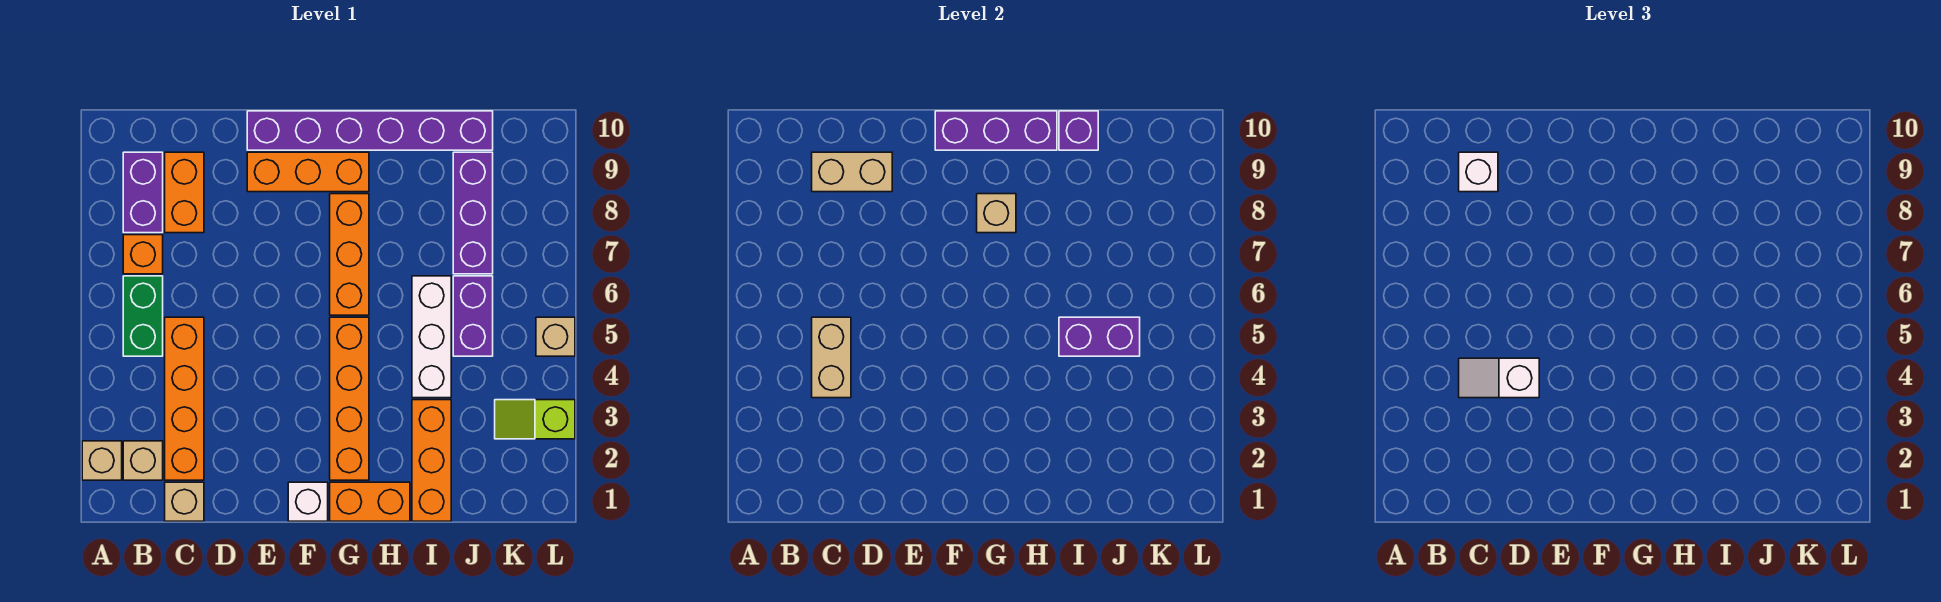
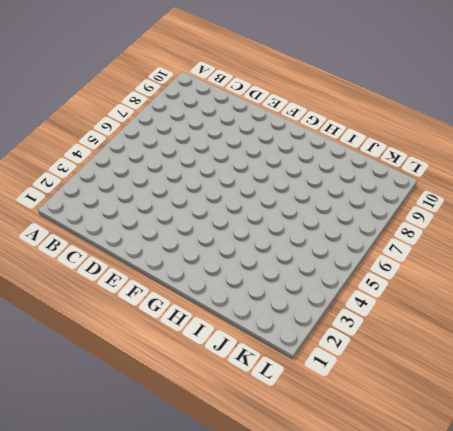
none -> tan 1x1 brick [82,441,122,480]
none -> tan 1x1 brick [123,441,163,480]
none -> green 1x2 brick [123,276,163,356]

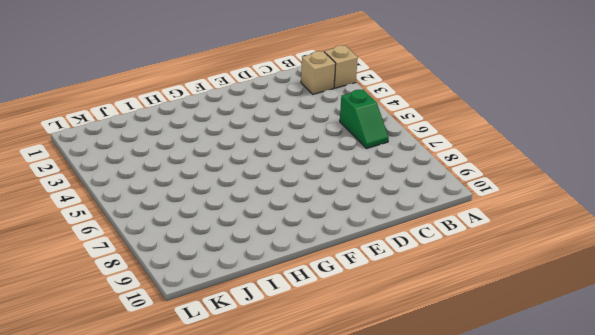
green 1x2 slope [340,90,389,149] -> green 1x2 brick [123,276,163,356]
none -> orange 1x1 brick [123,235,163,274]
none -> purple 1x2 brick [123,152,163,233]
none -> tan 1x1 brick [165,482,204,521]

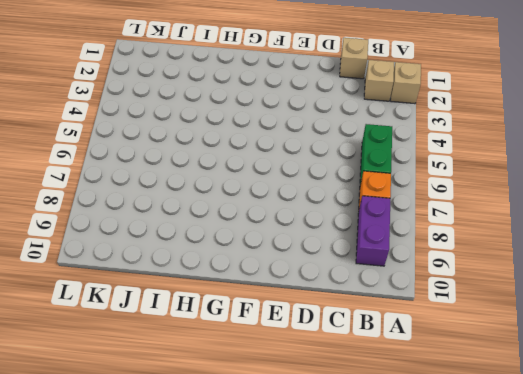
none -> orange 1x4 brick [165,317,204,480]
none -> orange 1x2 brick [165,152,204,233]
none -> orange 1x3 brick [247,152,369,192]

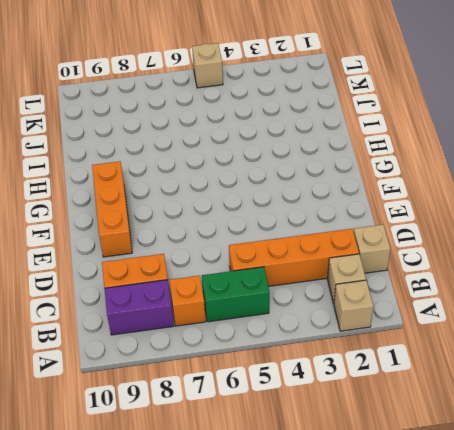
none -> purple 1x6 brick [247,111,493,150]
none -> white 1x1 brick [288,482,328,521]
none -> orange 1x2 brick [330,482,410,521]

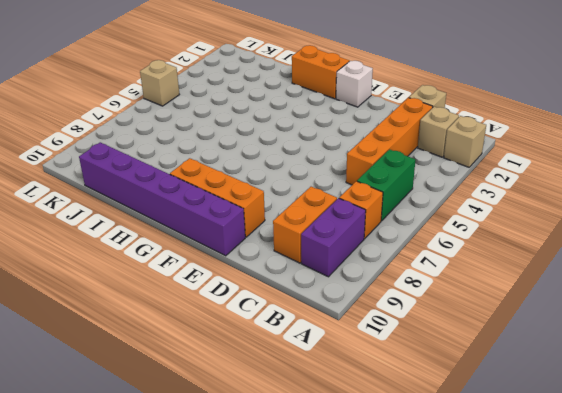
none -> orange 1x4 brick [330,317,369,480]
none -> orange 1x3 brick [330,194,369,315]
none -> orange 1x3 brick [412,400,451,521]

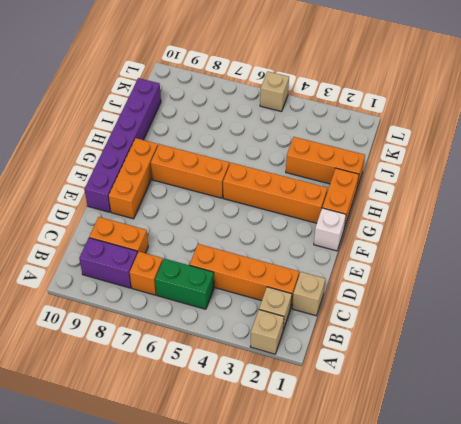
none -> white 1x3 brick [412,276,451,398]
none -> purple 1x2 brick [453,276,493,356]
none -> purple 1x3 brick [453,152,493,274]

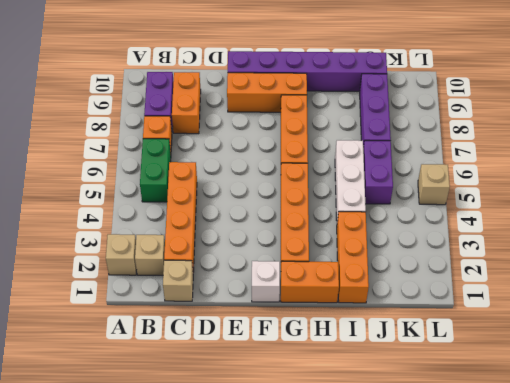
none -> lime 1x2 slope [495,400,575,439]
none -> tan 1x2 brick [812,317,851,398]
none -> tan 1x2 brick [812,152,892,192]

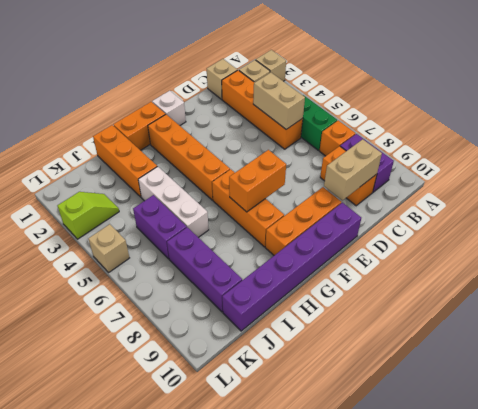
orange 1x2 brick [229,150,286,212] -> none
none -> purple 1x3 brick [935,111,1057,150]
none -> tan 1x1 brick [977,194,1016,233]
none -> purple 1x2 brick [1059,317,1140,356]

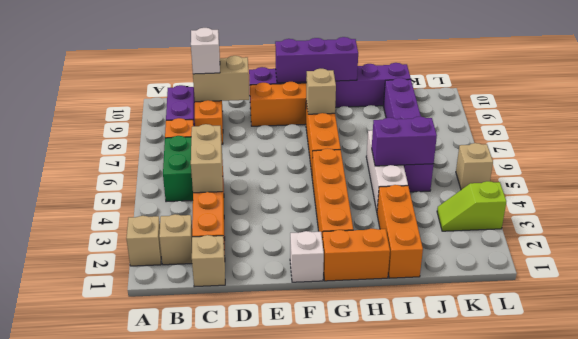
none -> purple 1x1 brick [1059,111,1098,150]
none -> white 1x2 slope [1459,358,1539,398]

